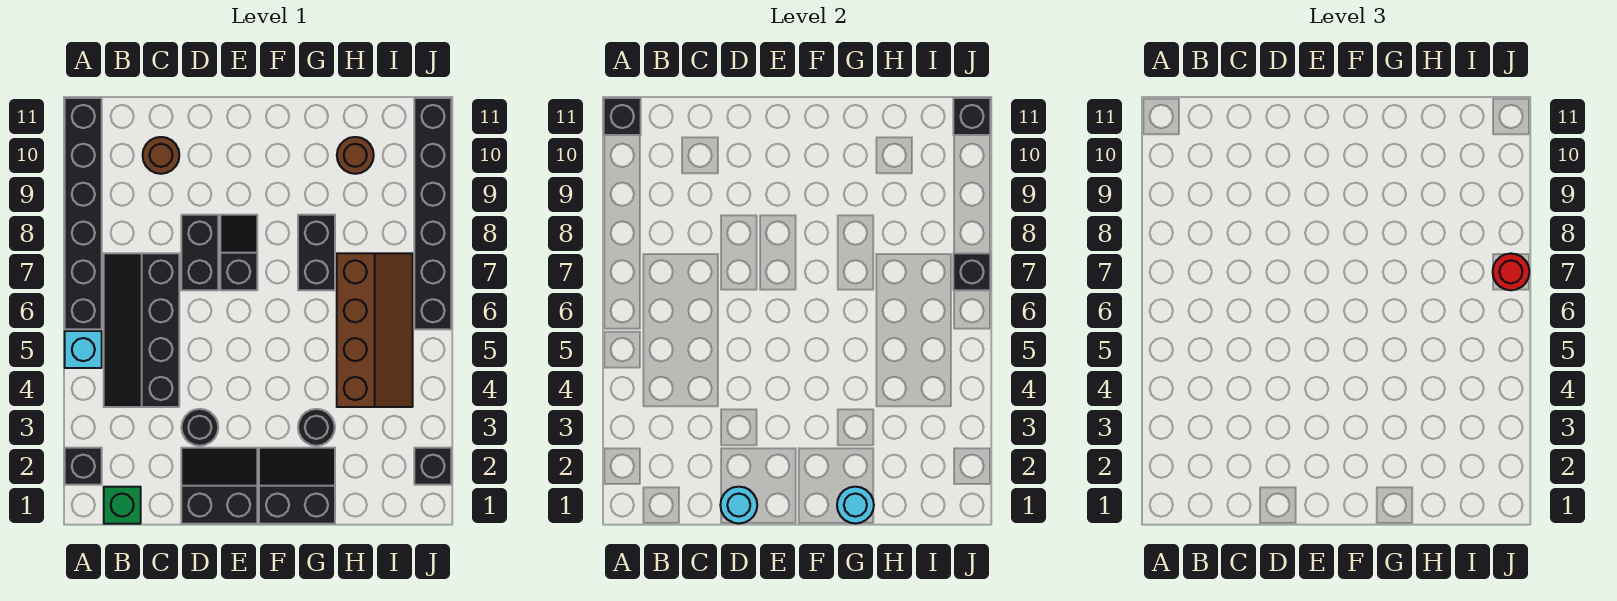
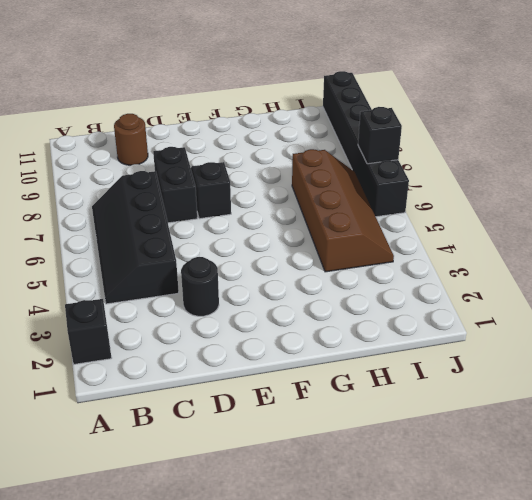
none -> cyan 1x1 brick [65,331,102,368]
none -> black 1x6 brick [65,98,102,329]
none -> green 1x1 brick [104,487,141,524]

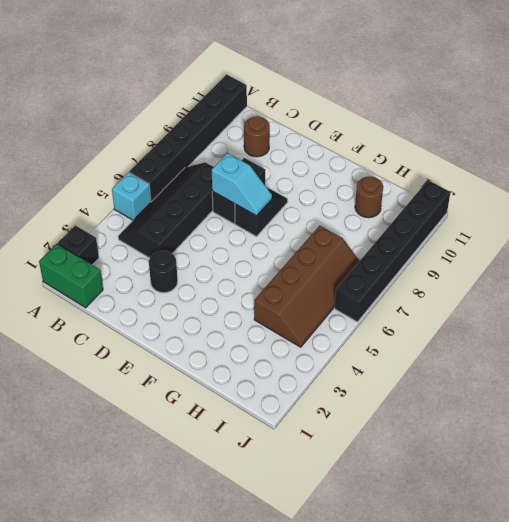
green 1x2 brick [39,244,103,308] -> green 1x1 brick [104,487,141,524]
cyan 1x2 slope [211,153,272,216] -> none
none -> black 2x2 slope [181,448,257,524]
none -> black 2x2 slope [259,448,335,524]
none -> black 1x1 round brick [298,409,335,446]

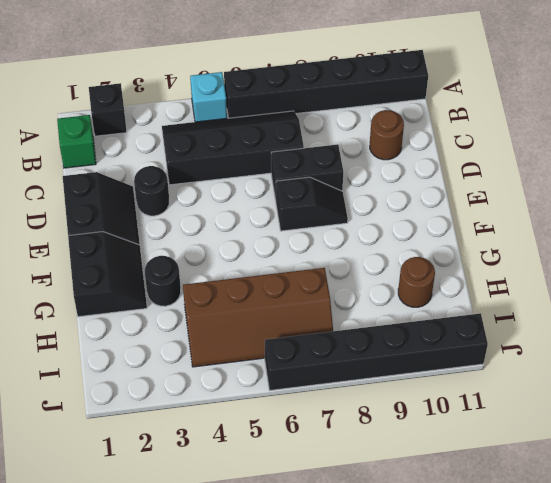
none -> black 1x2 brick [298,215,335,290]
none -> black 1x1 brick [414,448,451,485]
none -> black 1x1 brick [604,98,641,135]

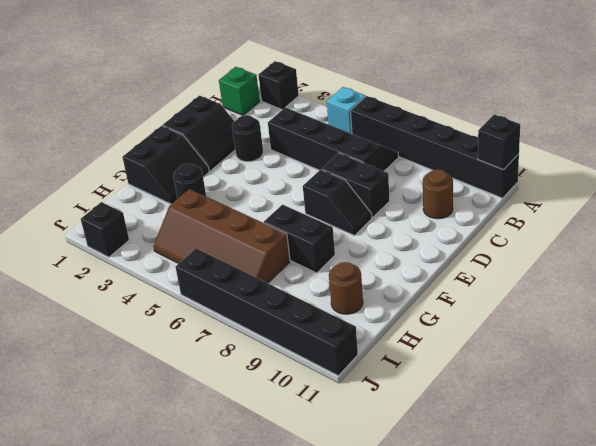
none -> cyan 1x1 round brick [720,487,757,524]
none -> cyan 1x1 round brick [837,487,874,524]
none -> black 1x1 brick [953,253,990,290]

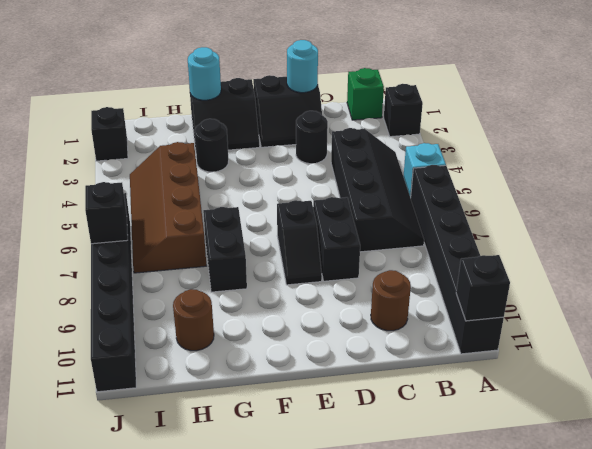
none -> black 1x1 brick [953,98,990,135]
none -> red 1x1 round brick [1493,254,1529,290]

